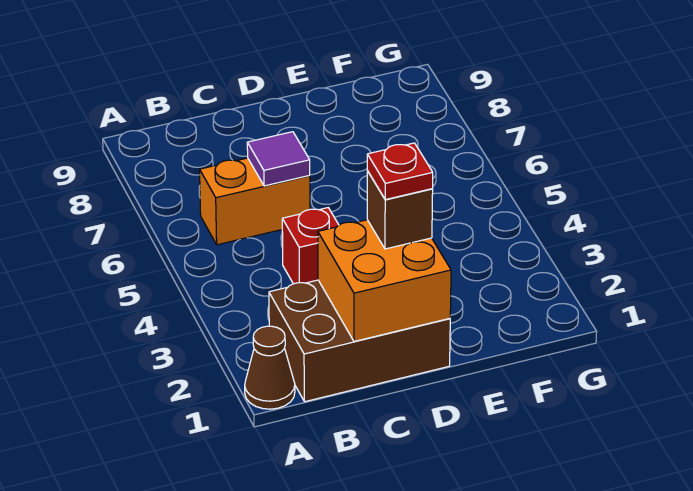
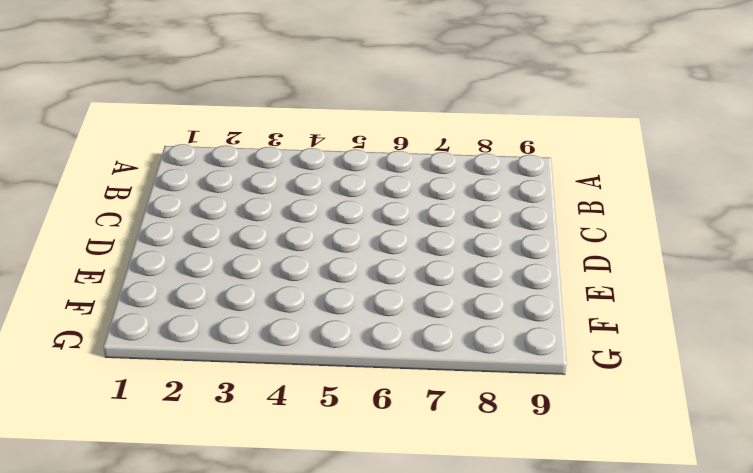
none -> brown 1x1 cone [245,326,295,409]
none -> brown 2x3 brick [269,280,450,402]

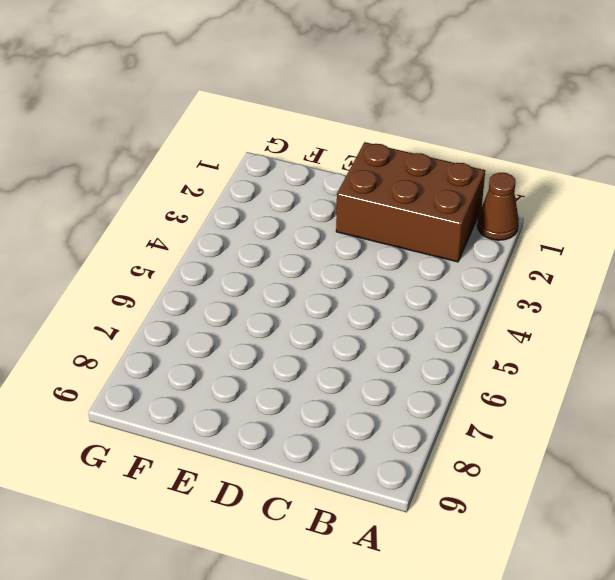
none -> orange 1x2 brick [200,158,310,245]
none -> red 1x1 brick [282,208,338,284]

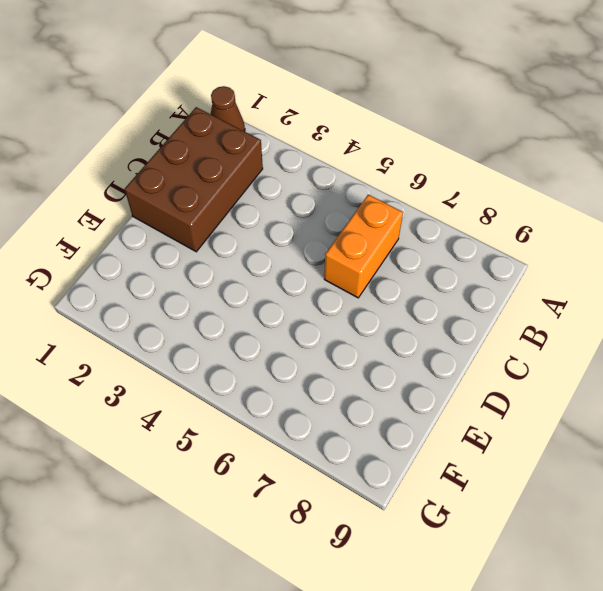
none -> red 1x1 brick [282,208,338,284]
none -> orange 2x2 brick [318,220,451,341]

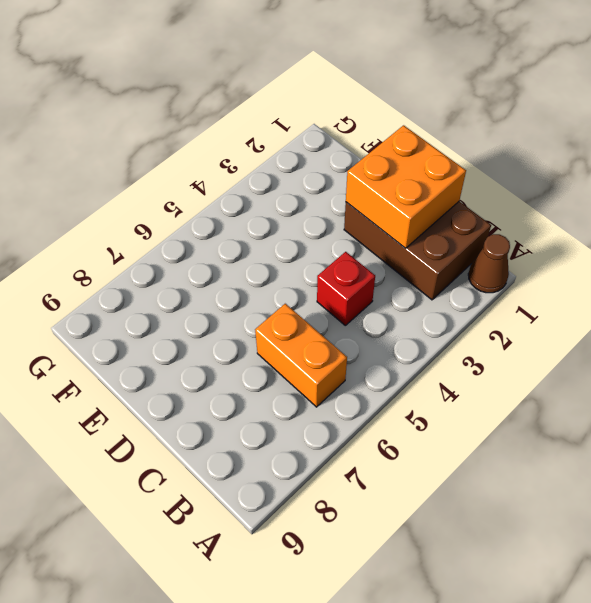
none -> purple 1x1 tile [247,132,310,186]
none -> brown 1x1 brick [367,171,433,249]

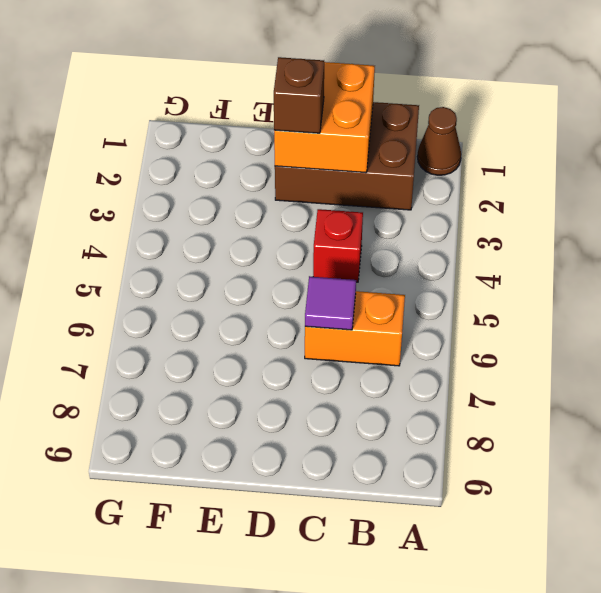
none -> red 1x1 plate [367,143,433,200]

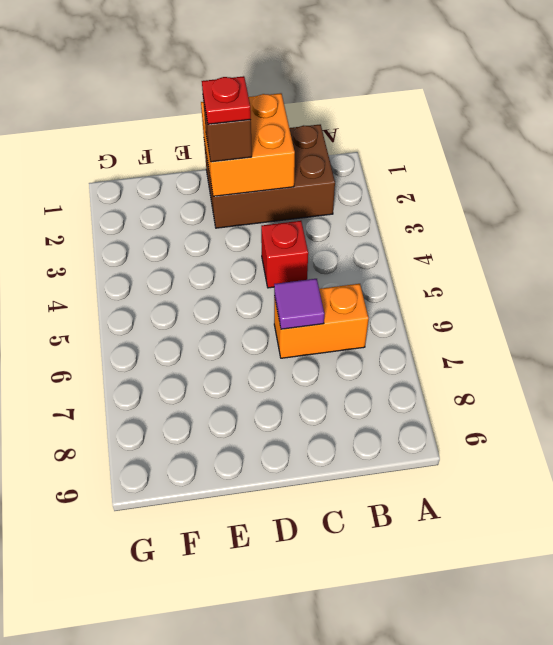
none -> brown 1x1 cone [245,326,295,409]

